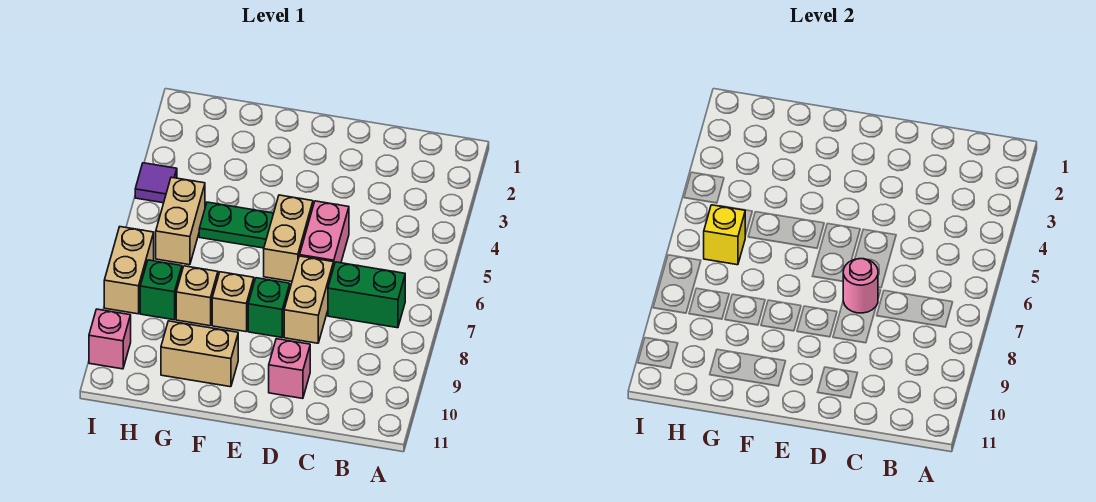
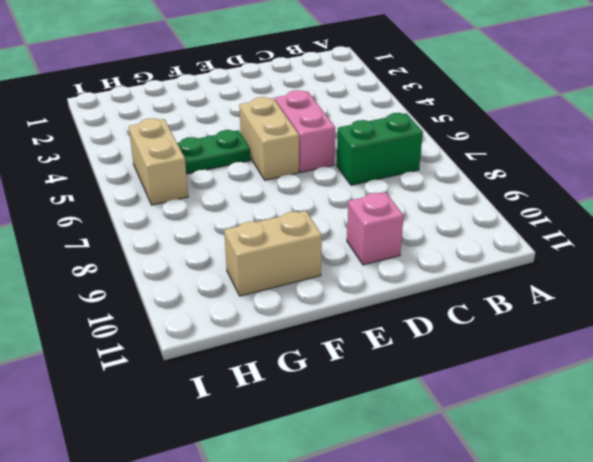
none -> tan 1x2 brick [284,256,334,343]
none -> green 1x1 brick [248,278,290,337]
none -> tan 1x1 brick [212,272,254,332]

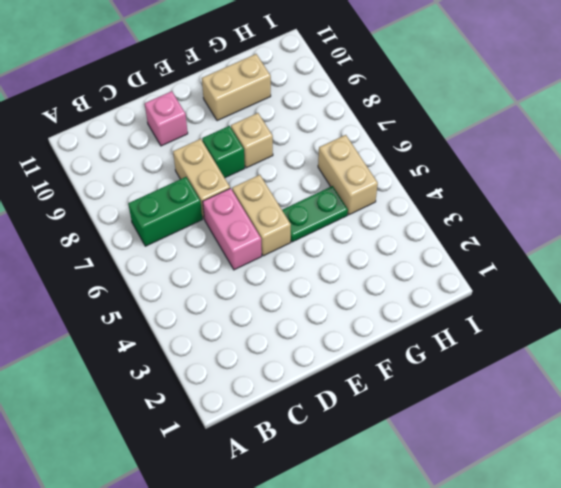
none -> tan 1x1 brick [176,266,218,326]
none -> green 1x1 brick [140,260,182,320]
none -> purple 1x1 tile [135,163,177,203]

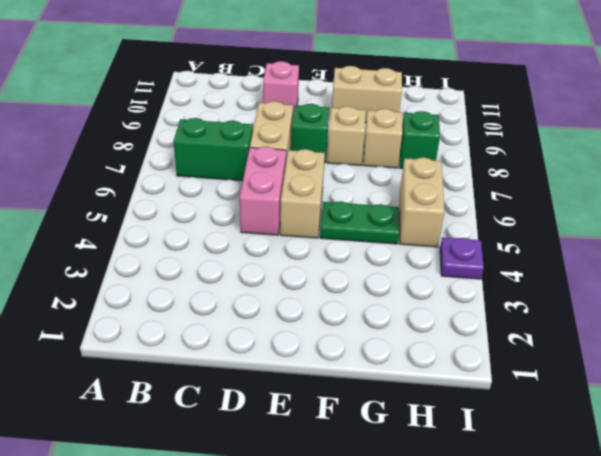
purple 1x1 plate [440,237,484,279] -> purple 1x1 tile [135,163,177,203]
none -> tan 1x2 brick [104,227,154,314]
none -> pink 1x1 brick [89,309,131,369]
none -> pink 1x1 round brick [843,259,878,313]

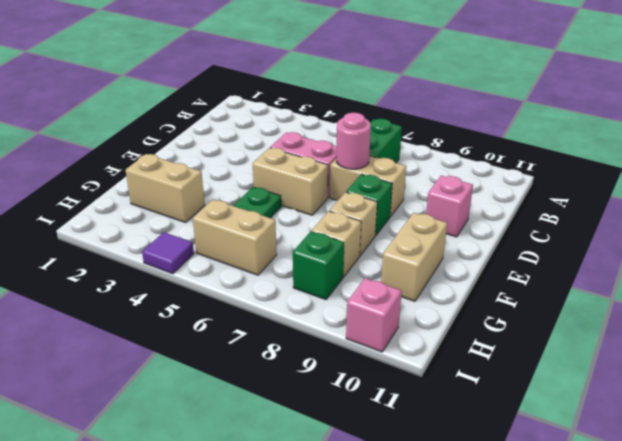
tan 1x2 brick [126,154,205,222] -> tan 1x2 brick moved to [104,227,154,314]
none -> yellow 1x1 brick [704,205,745,265]

